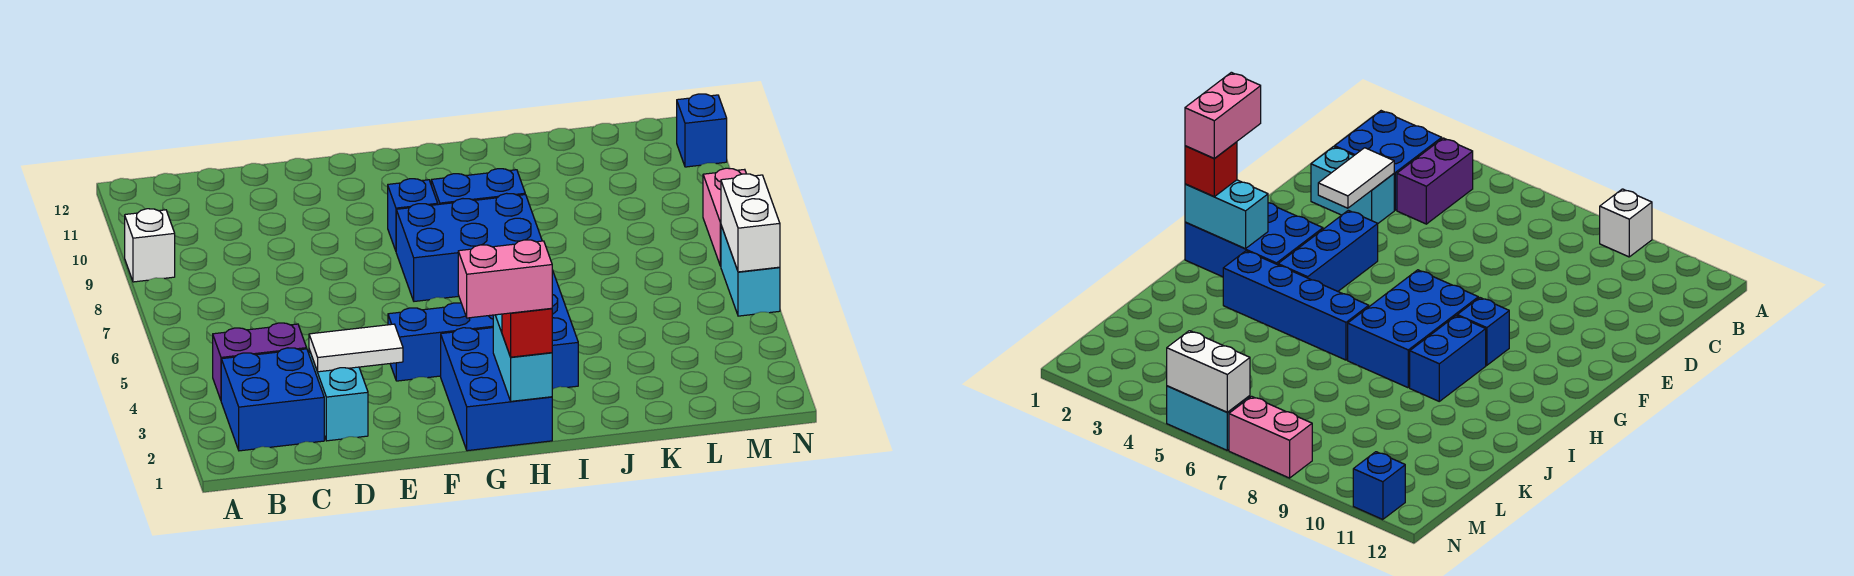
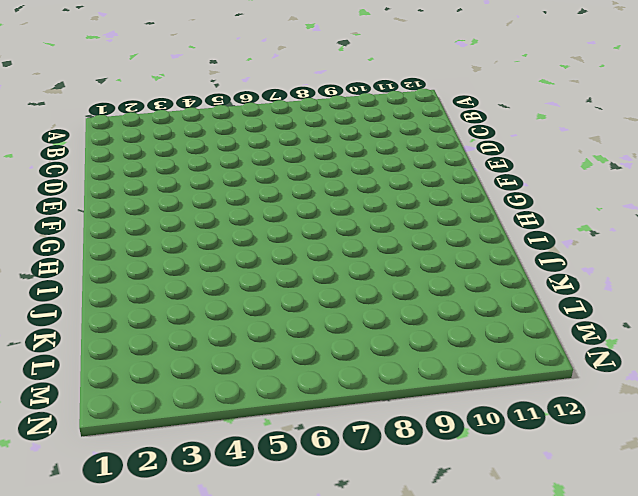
none -> white 1x1 brick [125,209,175,282]
none -> blue 2x2 brick [221,348,324,451]
none -> purple 1x2 brick [213,323,307,400]

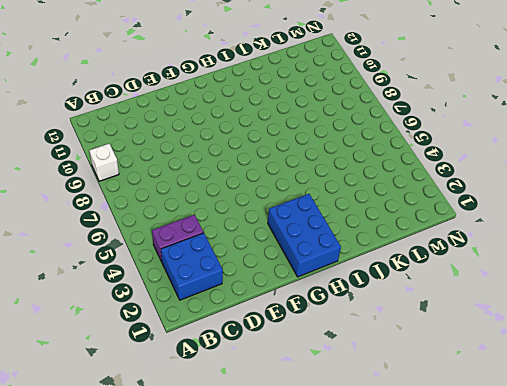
none -> cyan 1x2 brick [309,350,368,441]
none -> blue 1x3 brick [388,303,493,381]
none -> blue 2x3 brick [396,193,542,301]

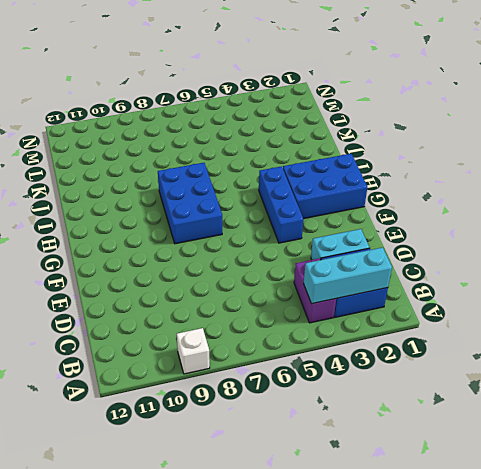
cyan 1x3 brick [304,247,392,304] -> none
none -> blue 1x1 brick [388,179,438,251]
none -> blue 1x2 brick [431,169,525,205]
none -> blue 1x4 brick [552,270,578,389]

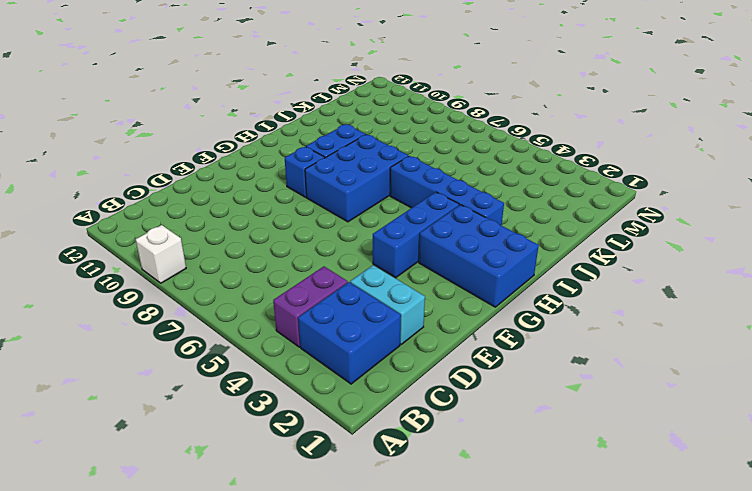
none -> cyan 1x2 brick [721,226,780,316]
none -> pink 1x2 brick [703,168,746,266]
none -> blue 1x1 brick [677,94,727,167]

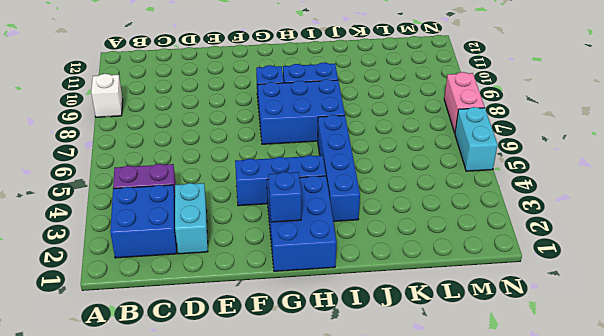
blue 1x1 brick [268,172,302,222] -> blue 1x1 brick moved to [677,94,727,167]
none -> white 1x2 tile [309,324,403,372]
none -> cyan 1x2 brick [493,314,552,401]
none -> white 1x2 brick [721,174,780,272]

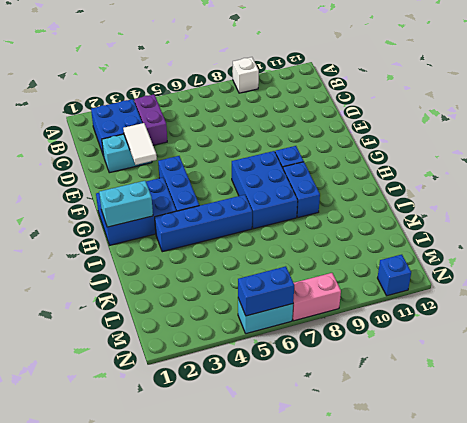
blue 1x2 brick [238,266,294,316] -> white 1x2 brick [721,174,780,272]
none -> red 1x1 brick [502,308,552,357]
none -> pink 1x2 brick [458,240,552,318]

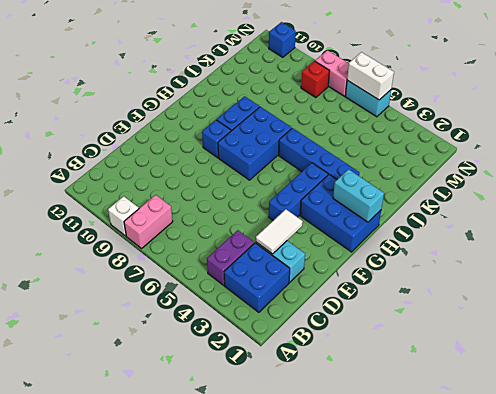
pink 1x2 brick [124,195,173,248] -> pink 1x2 brick moved to [458,240,552,318]
red 1x1 brick [301,61,329,98] -> red 1x1 brick moved to [502,308,552,357]

